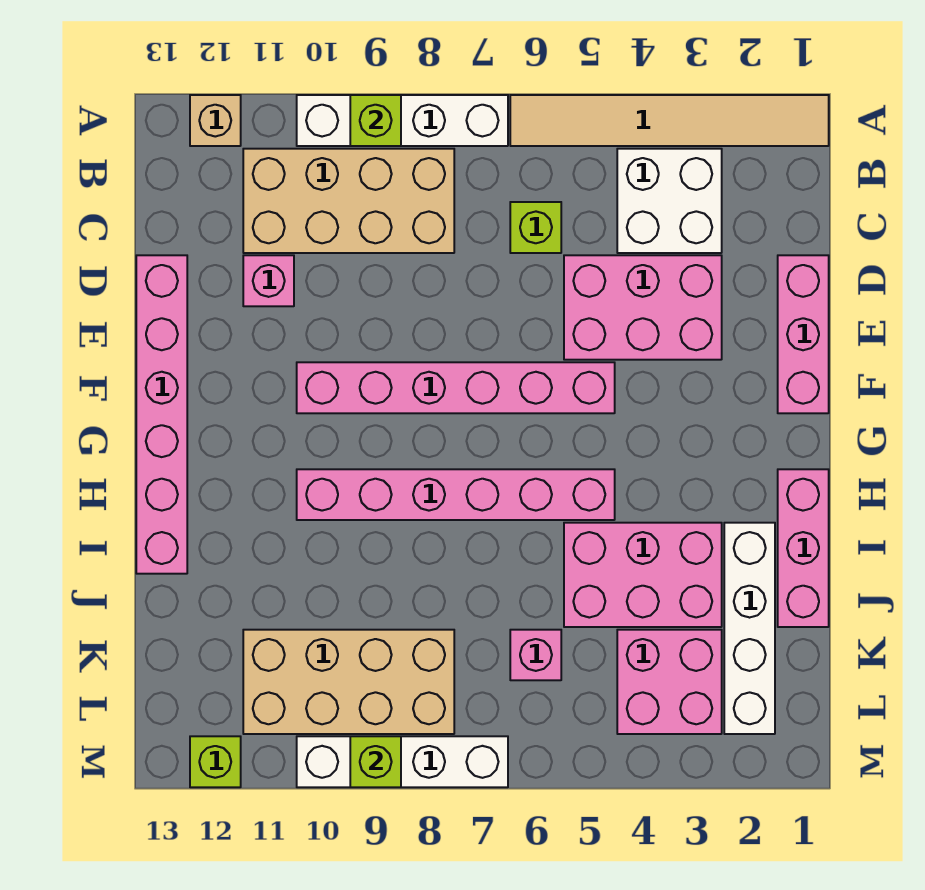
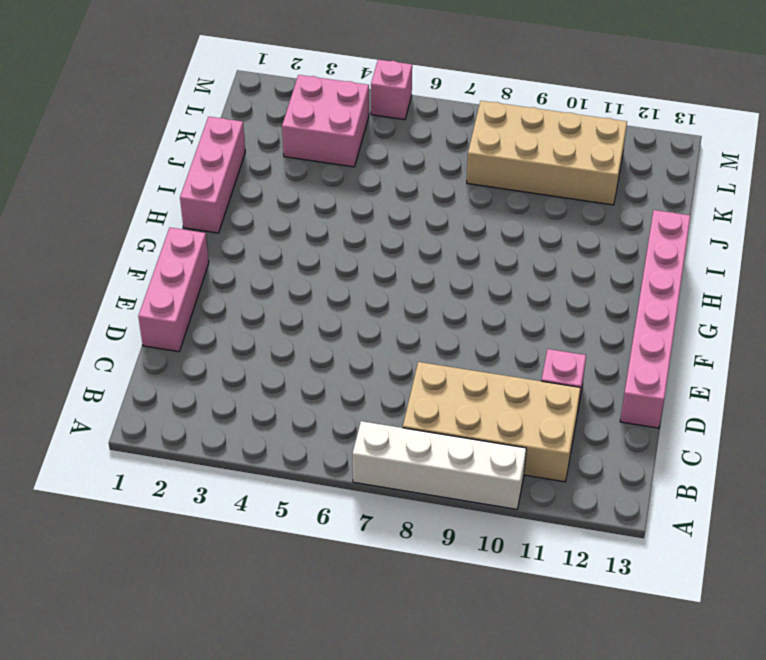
pink 1x1 brick [371,60,412,120] -> pink 1x1 brick moved to [510,630,561,680]
none -> tan 1x6 tile [510,95,829,146]
none -> tan 1x1 brick [190,95,241,146]
none -> white 2x2 brick [617,149,722,253]

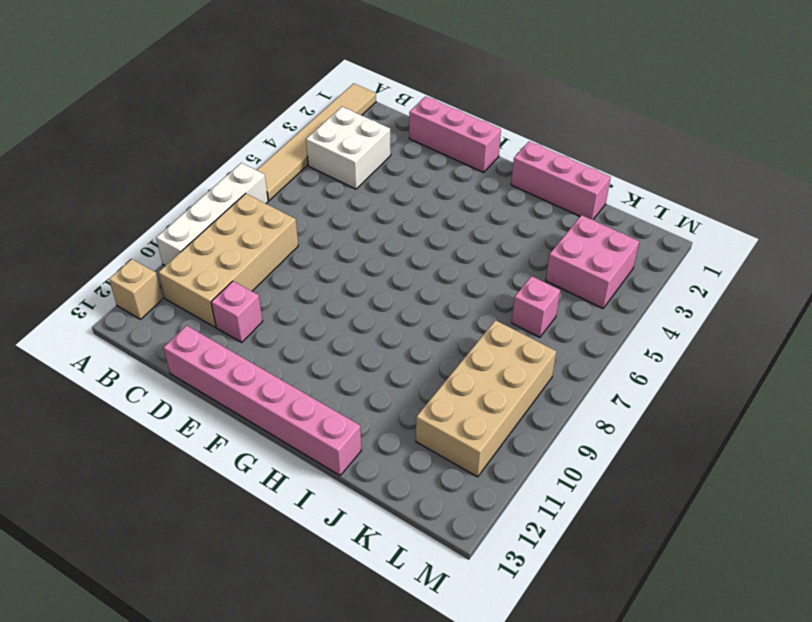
none -> lime 1x1 brick [510,202,561,253]
none -> pink 2x3 brick [564,255,722,360]
none -> pink 1x6 brick [297,362,615,413]

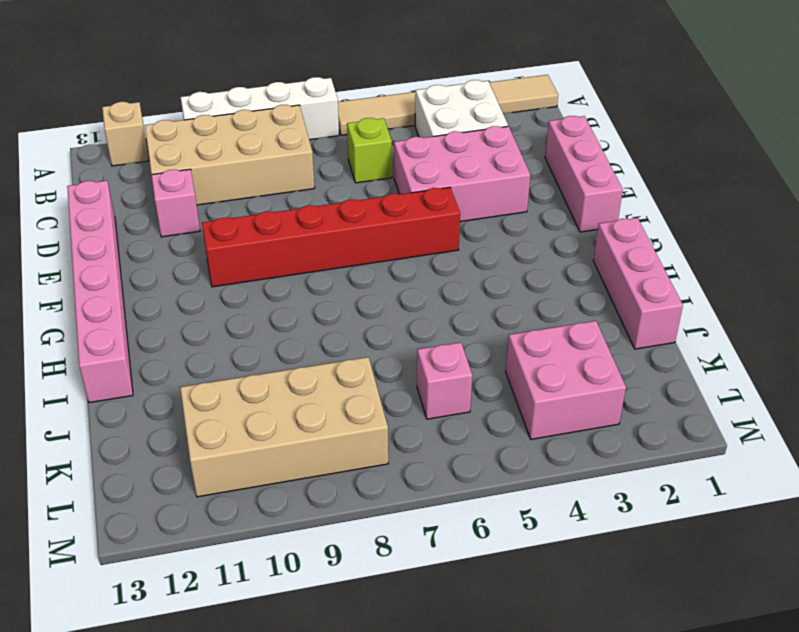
red 1x6 brick [202,187,460,287] -> pink 1x6 brick [297,362,615,413]
none -> pink 1x6 brick [297,469,615,520]
none -> white 1x4 brick [724,523,775,734]
none -> pink 2x3 brick [564,523,722,627]

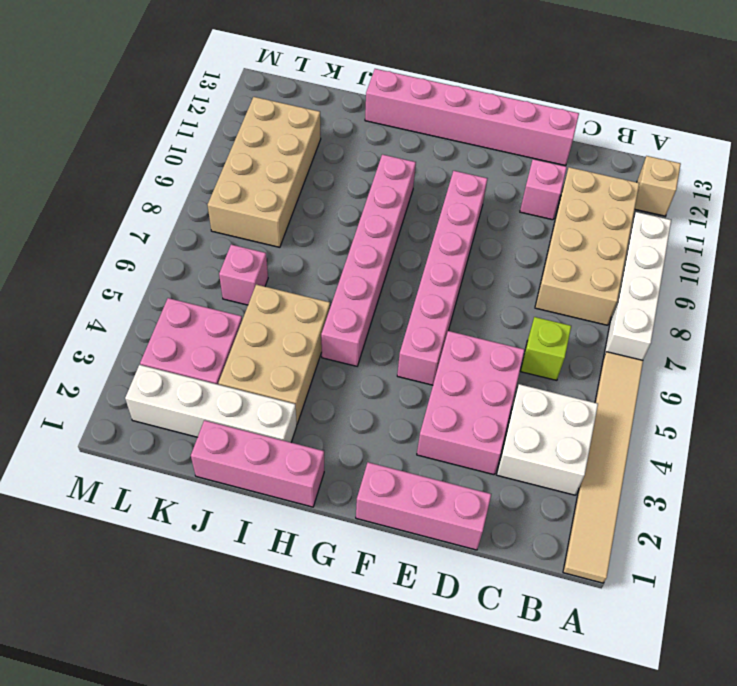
tan 2x3 brick [219,284,330,424] -> pink 2x3 brick [564,523,722,627]
none -> white 1x4 brick [297,736,508,787]
none -> lime 1x1 brick [190,736,241,787]
none -> lime 1x1 brick [350,95,401,146]

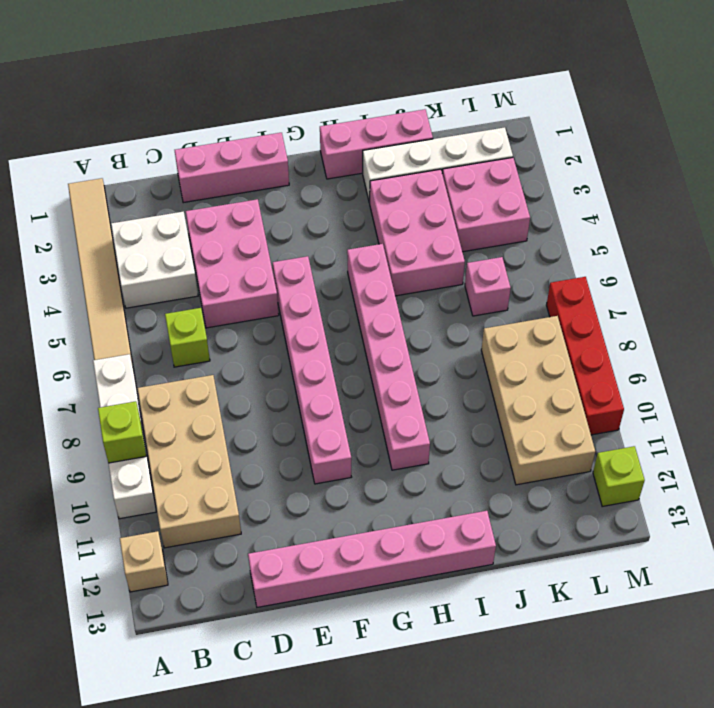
red 1x4 brick [547,277,624,435] -> white 1x4 brick [297,736,508,787]
none -> pink 1x1 brick [243,255,294,306]
none -> lime 1x1 brick [350,736,401,787]

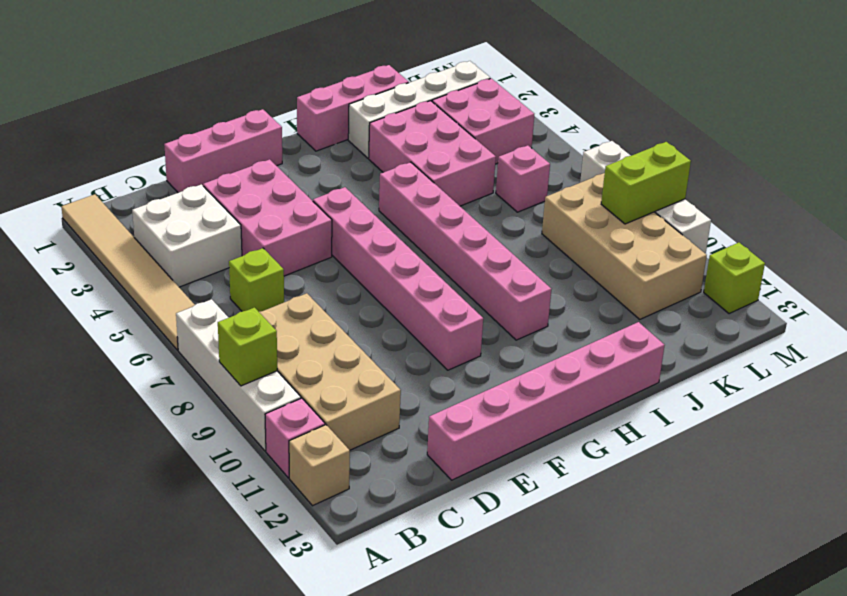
pink 1x1 brick [265,398,325,478] -> pink 1x1 brick moved to [243,255,294,306]
lime 1x2 brick [601,142,691,224] -> lime 1x1 brick [350,736,401,787]

